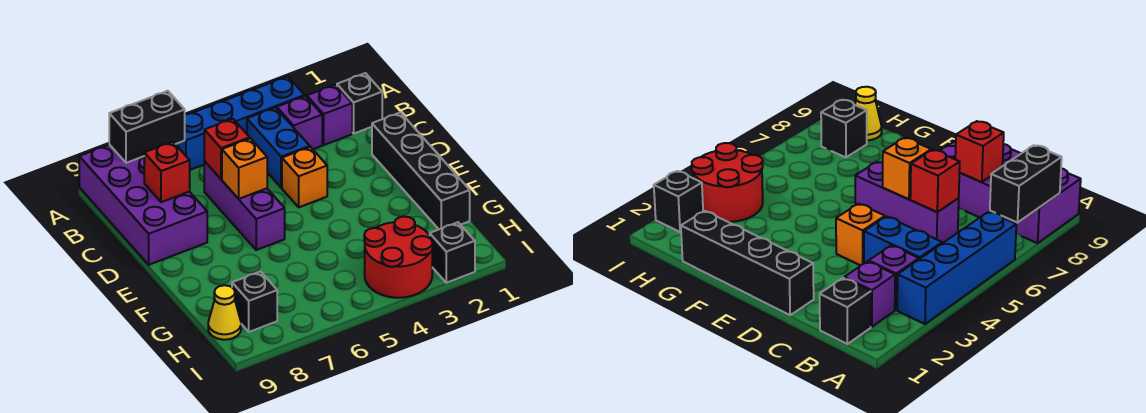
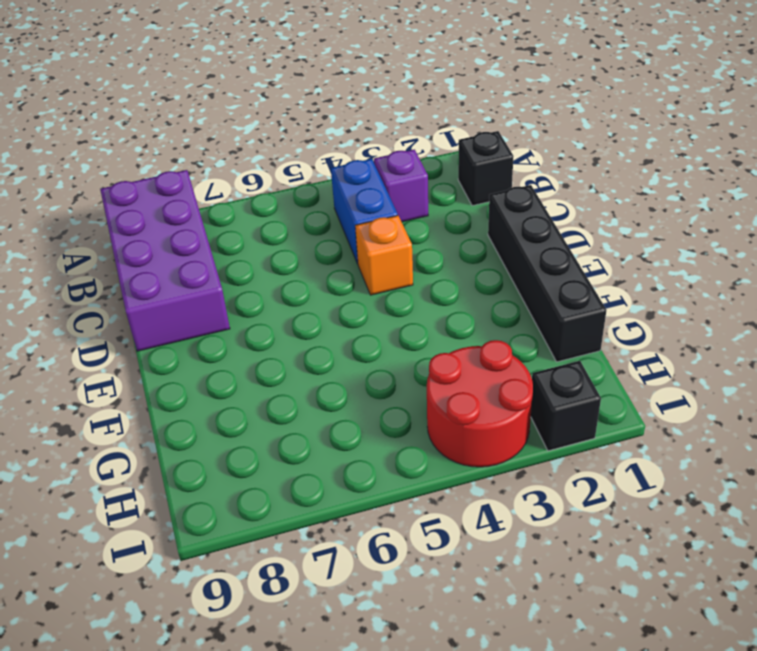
none -> blue 1x4 brick [176,76,305,170]
none -> purple 1x1 brick [307,85,352,145]
none -> purple 1x3 brick [204,161,285,250]

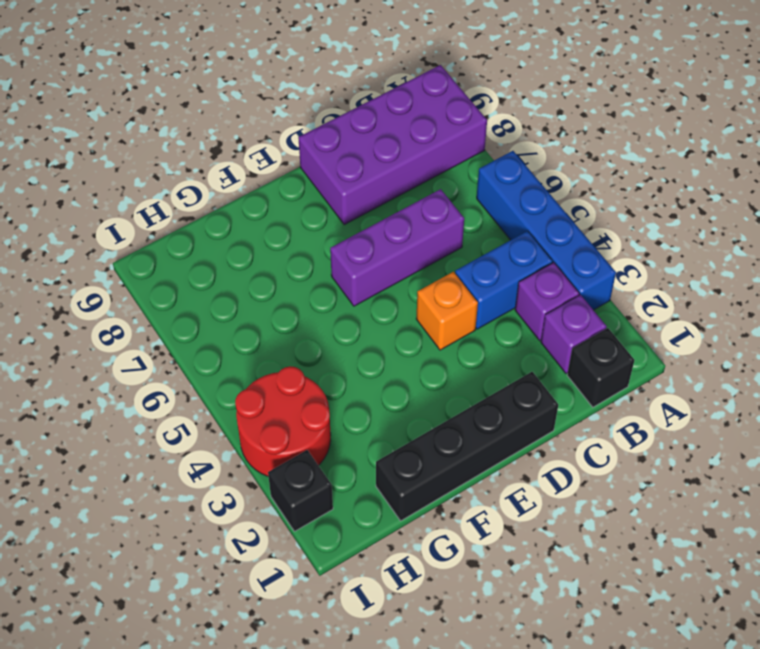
none -> black 1x1 brick [232,272,277,332]
none -> yellow 1x1 cone [208,285,241,340]
none -> black 1x2 brick [109,91,185,163]

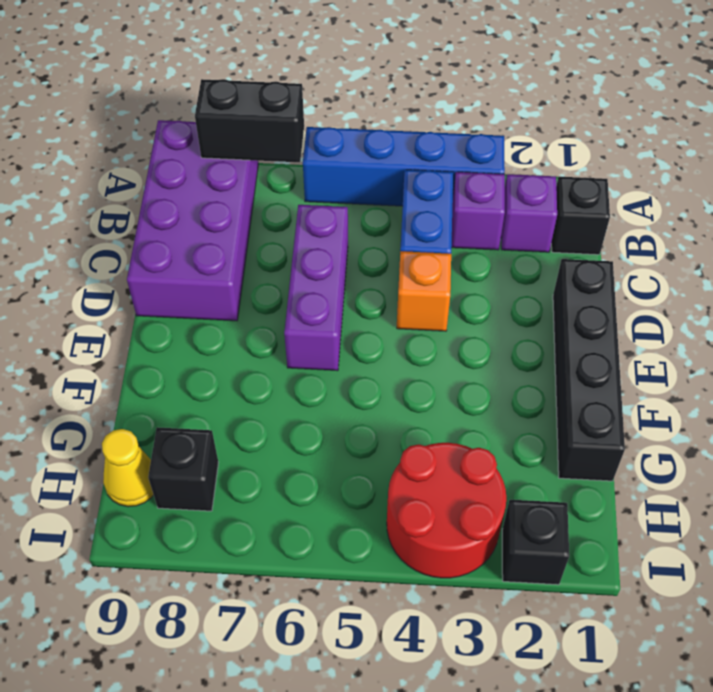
none -> red 1x1 brick [204,119,250,179]
none -> red 1x1 brick [144,142,190,202]
none -> orange 1x1 brick [222,138,267,199]

